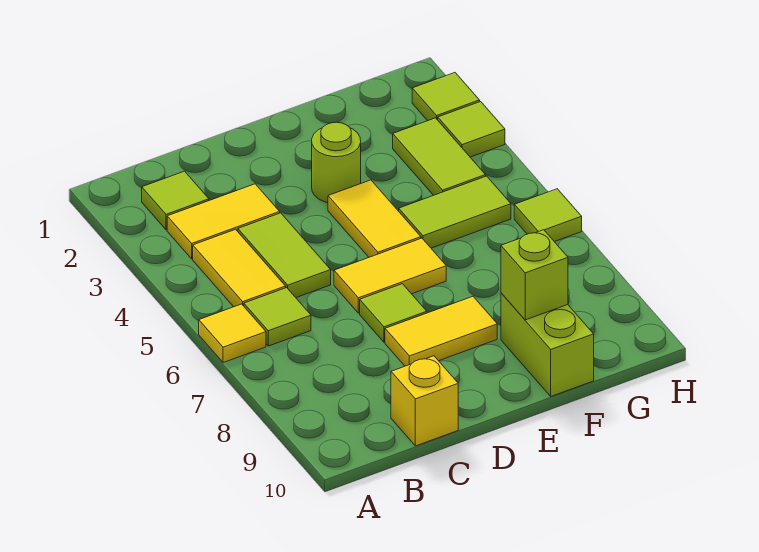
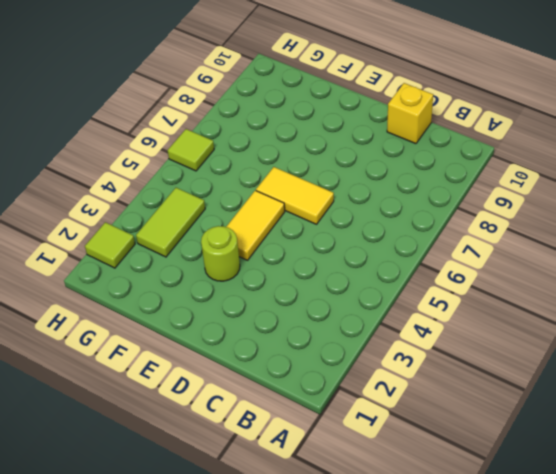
none -> yellow 1x1 tile [199,304,266,363]
none -> lime 1x1 tile [142,171,209,230]
none -> yellow 1x2 tile [167,184,280,259]

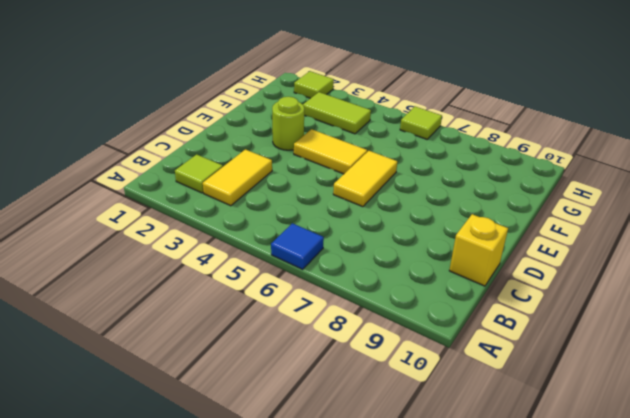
blue 1x1 tile [271,223,324,269] -> yellow 1x1 tile [199,304,266,363]
none -> yellow 1x2 tile [193,229,286,307]
none -> lime 1x1 tile [244,288,311,346]
none -> lime 1x2 tile [238,213,331,298]

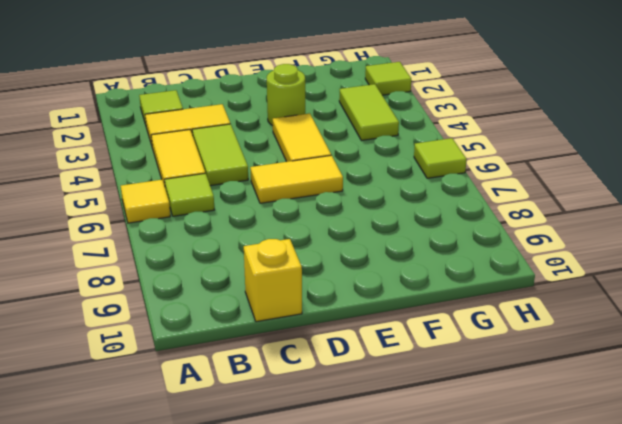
none -> lime 1x1 tile [360,284,427,342]
none -> yellow 1x2 tile [385,297,497,366]
none -> lime 1x2 tile [399,176,511,248]

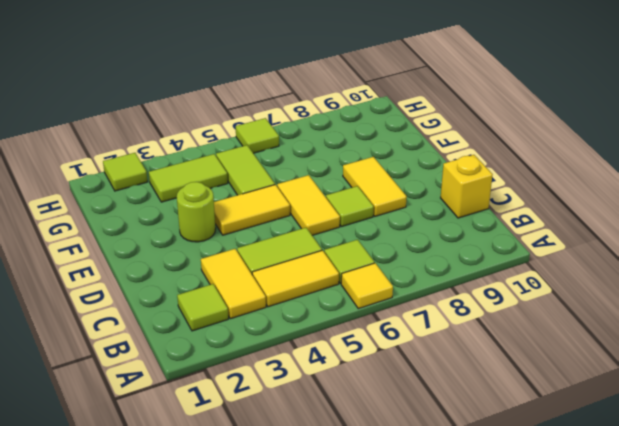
none -> lime 1x2 brick [501,293,594,396]
none -> lime 1x1 tile [438,102,505,157]
none -> lime 1x1 brick [501,230,568,320]

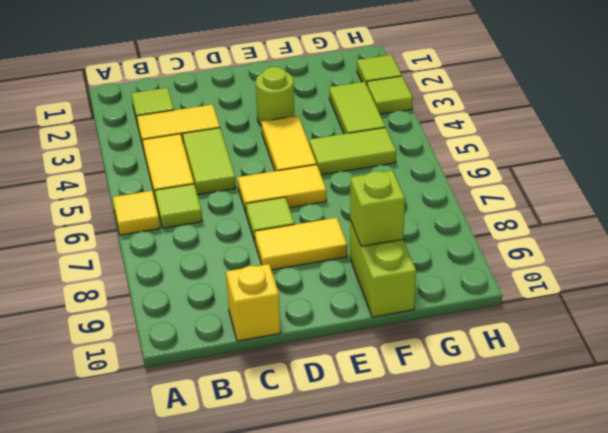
none -> lime 1x1 tile [514,189,582,242]

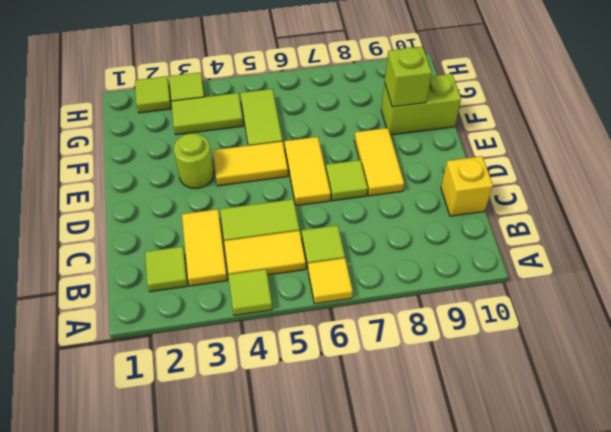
lime 1x1 tile [228,269,272,315] -> lime 1x1 tile moved to [514,189,582,242]

